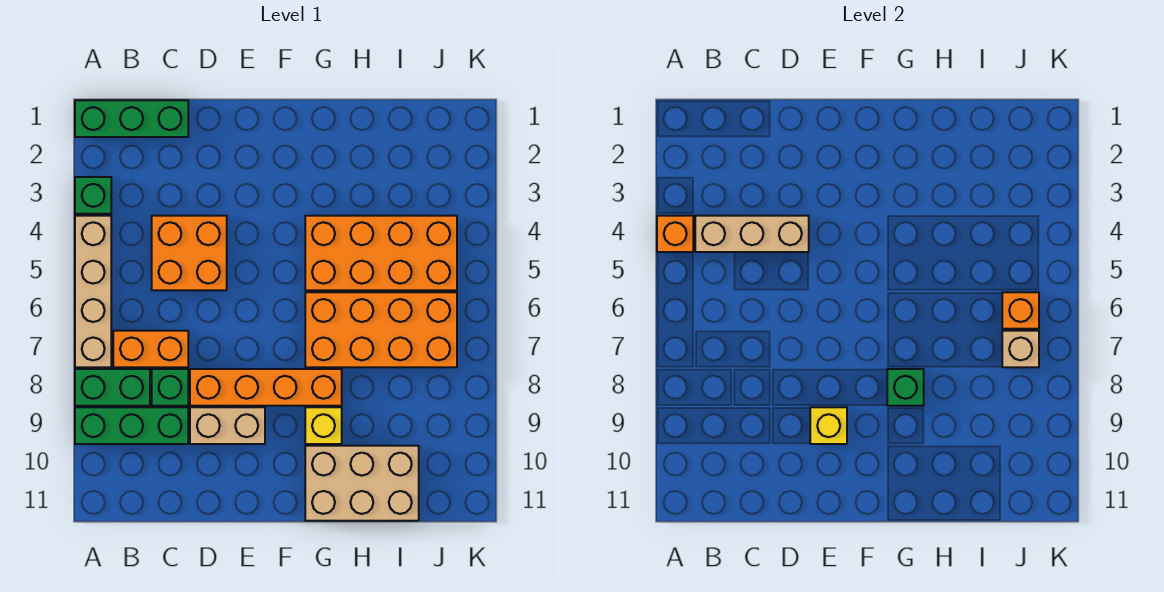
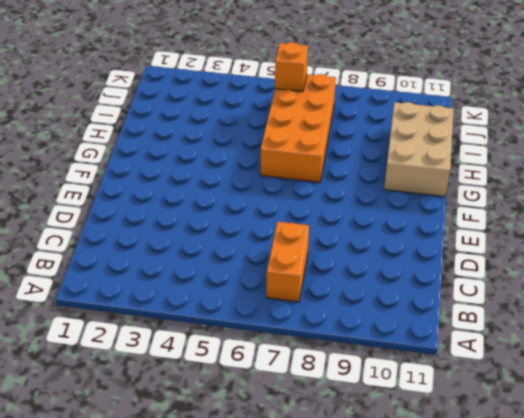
none -> green 1x3 brick [75,100,188,137]
none -> green 1x1 brick [75,177,111,214]
none -> tan 1x4 brick [75,216,111,367]

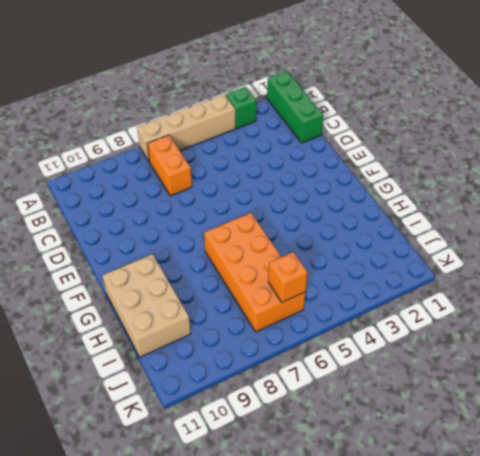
none -> green 1x2 brick [75,369,150,406]
none -> green 1x3 brick [75,407,188,444]
none -> orange 2x2 brick [152,216,227,290]

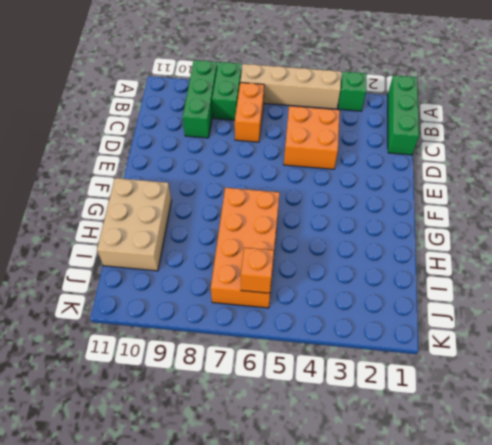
none -> green 1x1 brick [152,369,188,406]
none -> orange 1x4 brick [190,369,342,406]
none -> tan 1x2 brick [190,407,265,444]

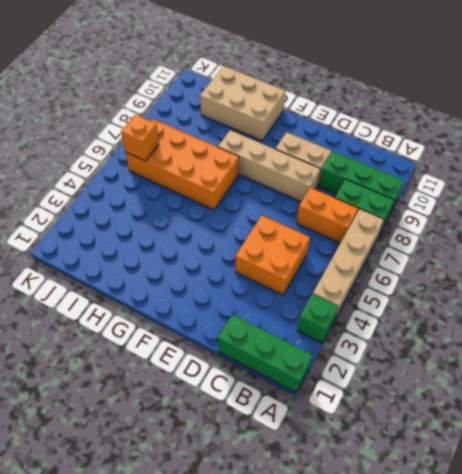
tan 1x4 brick [218,130,320,202] -> orange 1x4 brick [190,369,342,406]
none -> green 1x1 brick [152,369,188,406]
none -> orange 2x4 brick [305,216,457,290]
none -> yellow 1x1 brick [305,407,342,444]

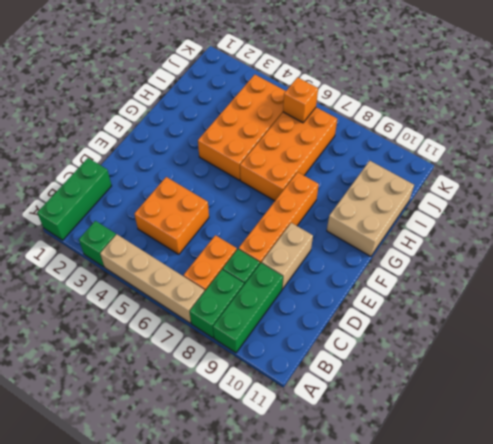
none -> yellow 1x1 brick [305,407,342,444]
none -> orange 1x1 brick [657,216,693,252]
none -> tan 1x3 brick [695,216,809,252]

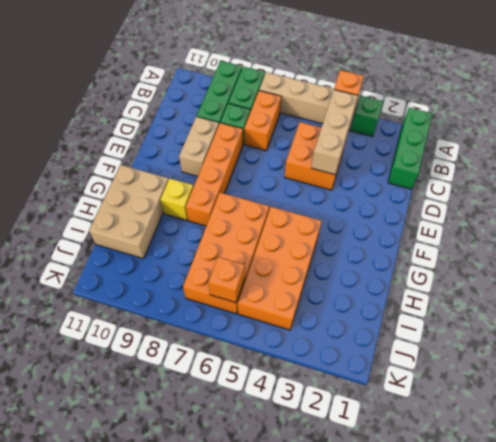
none -> yellow 1x1 brick [810,407,847,444]
none -> green 1x1 brick [887,369,924,406]
none -> tan 1x1 brick [1002,331,1039,367]

